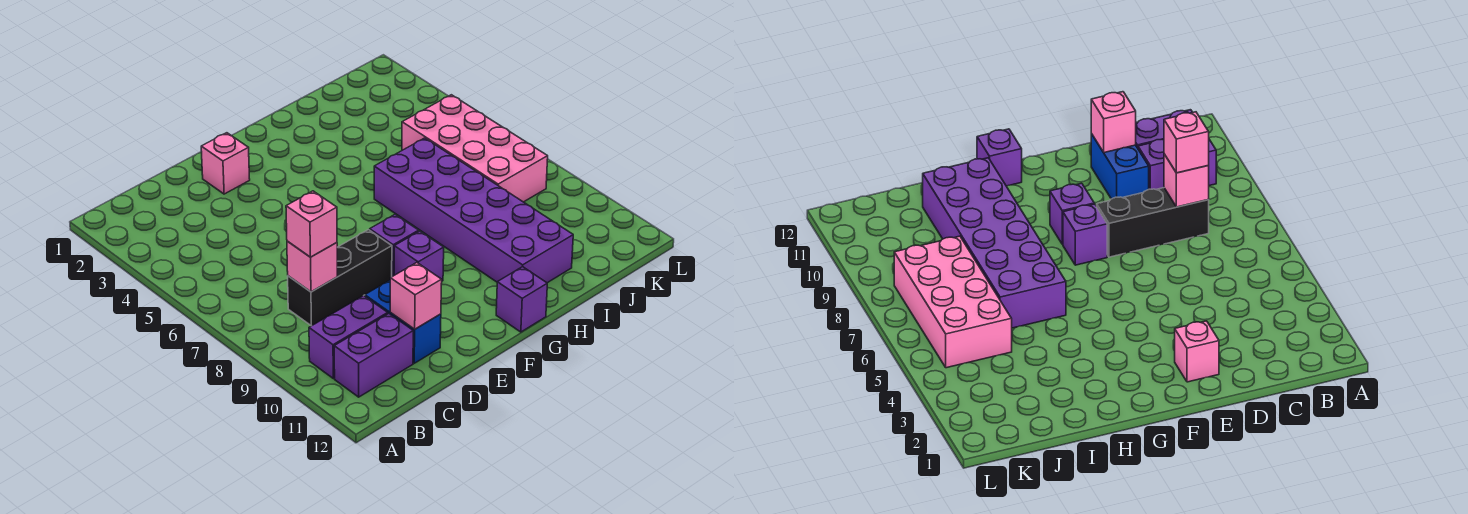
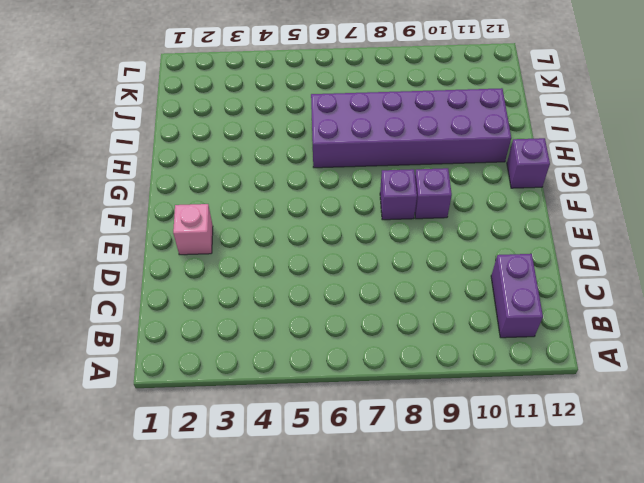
none -> purple 1x2 brick [309,296,388,378]
none -> black 1x3 brick [288,230,392,326]
none -> blue 1x2 brick [365,280,441,363]

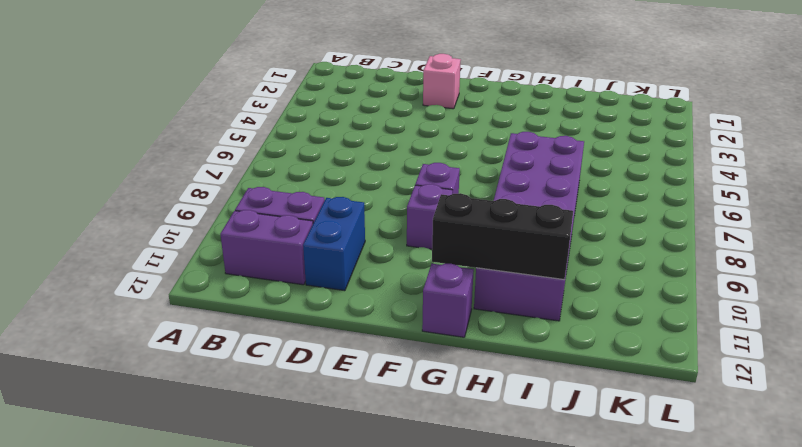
black 1x3 brick [432,193,573,280] -> black 1x3 brick moved to [288,230,392,326]
none -> pink 2x4 brick [402,95,548,202]
none -> pink 1x1 brick [287,241,337,292]
none -> pink 1x1 brick [390,263,442,329]

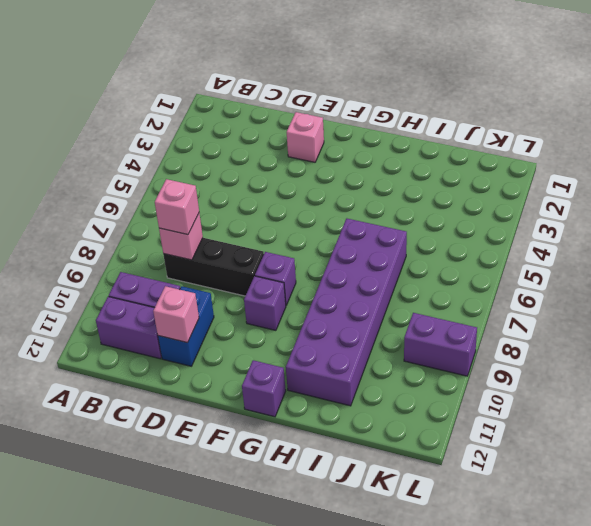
purple 1x2 brick [404,313,477,376] -> none
none -> pink 2x4 brick [402,95,548,202]

